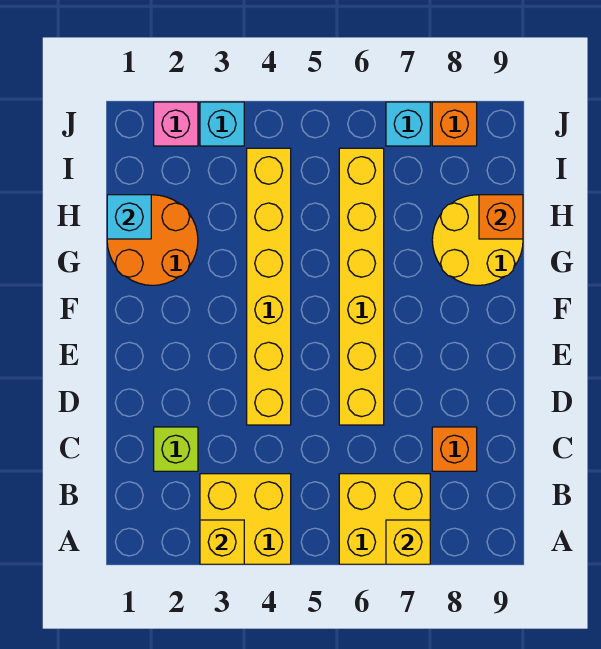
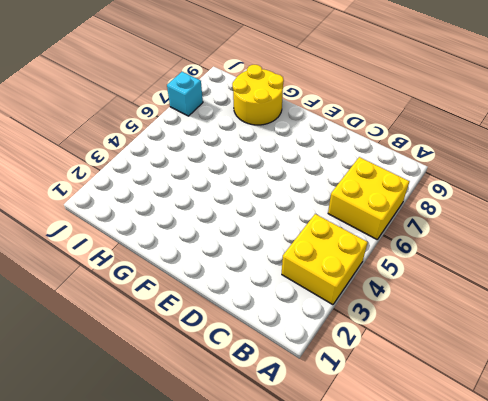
none -> lime 1x1 brick [154,427,198,471]
none -> orange 1x1 brick [432,427,477,471]
none -> yellow 1x6 brick [247,148,291,425]

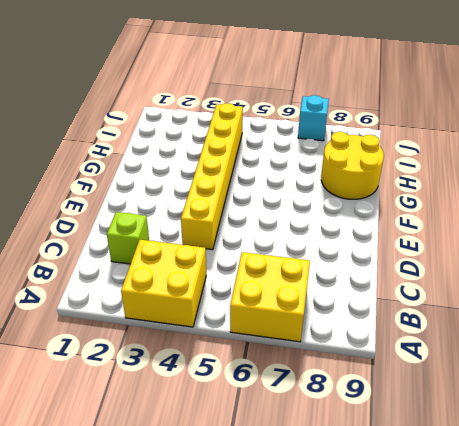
none -> orange 1x1 brick [432,427,477,471]
none -> yellow 1x6 brick [339,148,384,425]
none -> orange 2x2 round brick [107,195,198,285]

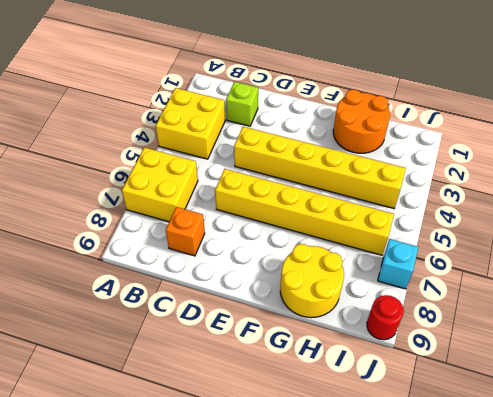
red 1x1 round brick [367,295,404,340] -> none
none -> pink 1x1 brick [154,102,198,146]
none -> cyan 1x1 brick [200,102,244,146]
none -> orange 1x1 brick [432,102,477,146]

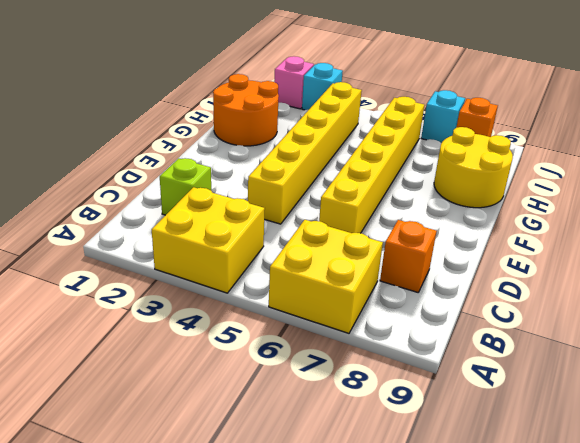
none -> yellow 1x1 brick [200,520,244,564]
none -> yellow 1x1 brick [386,520,430,564]
none -> cyan 1x1 brick [107,195,151,239]

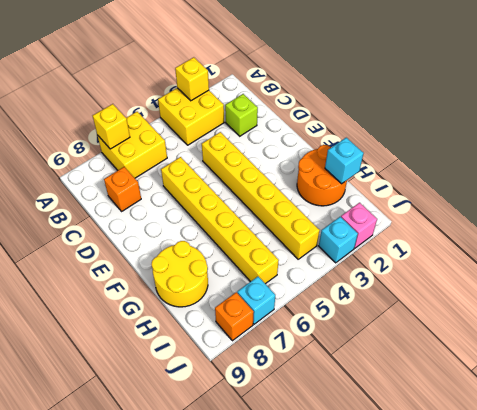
none -> orange 1x1 brick [479,195,523,239]

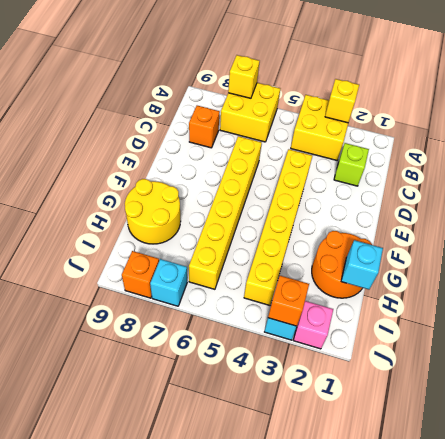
orange 1x1 brick [268,276,309,326] -> orange 1x1 brick moved to [479,195,523,239]

